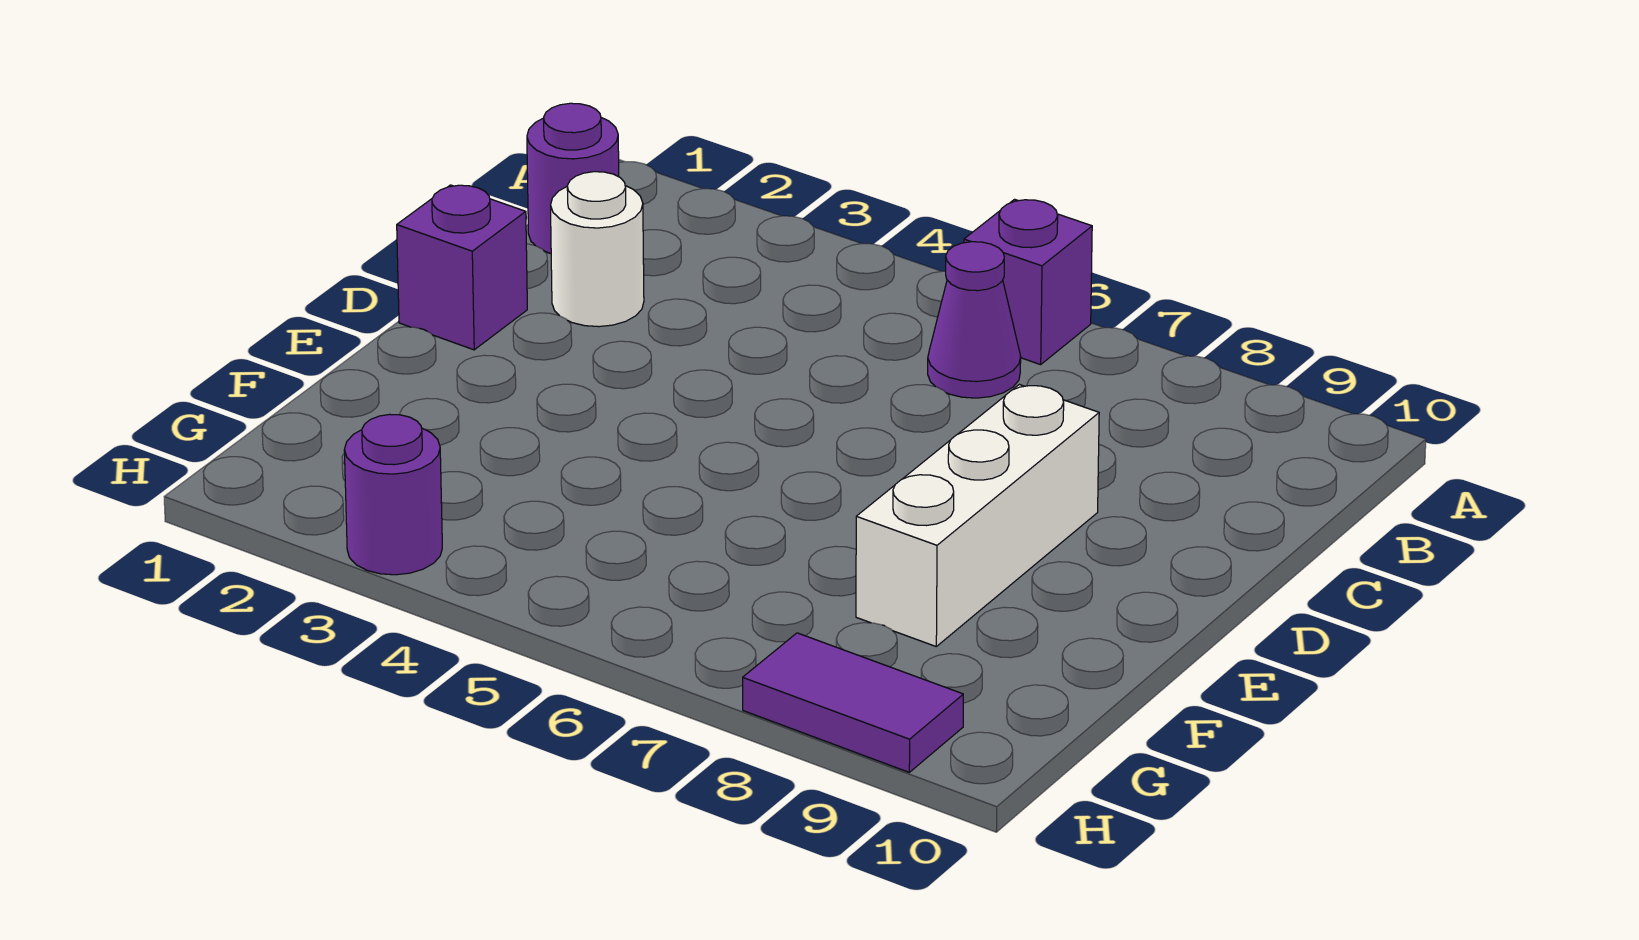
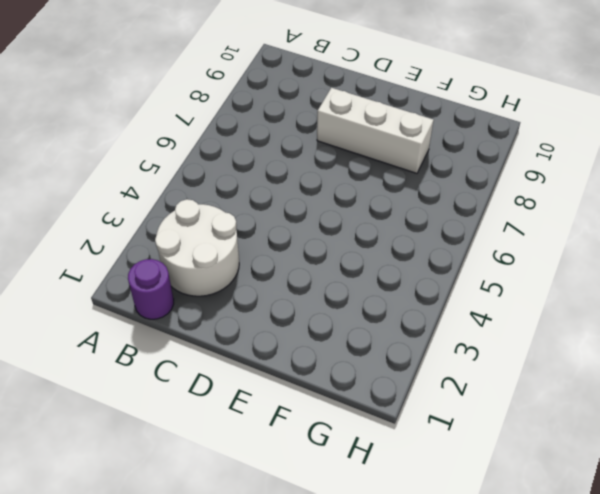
white 2x2 round brick [155,199,239,296] -> white 1x1 round brick [551,172,644,327]
none -> purple 1x1 brick [964,199,1092,365]
none -> purple 1x1 cone [928,242,1021,398]

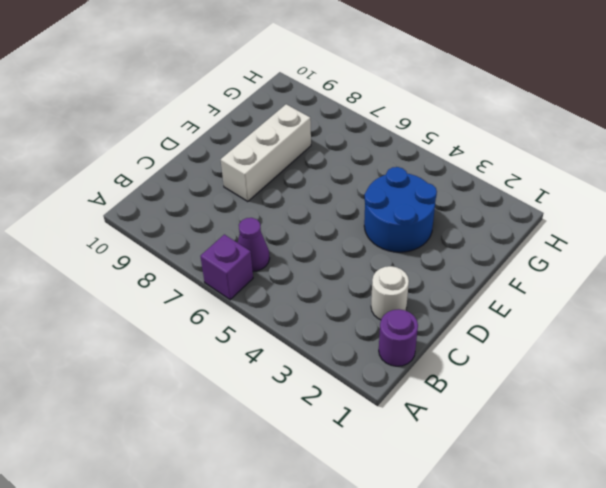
blue 2x2 round brick [364,167,437,252] -> none
none -> purple 1x1 brick [397,185,527,350]
none -> purple 1x1 round brick [344,414,442,575]

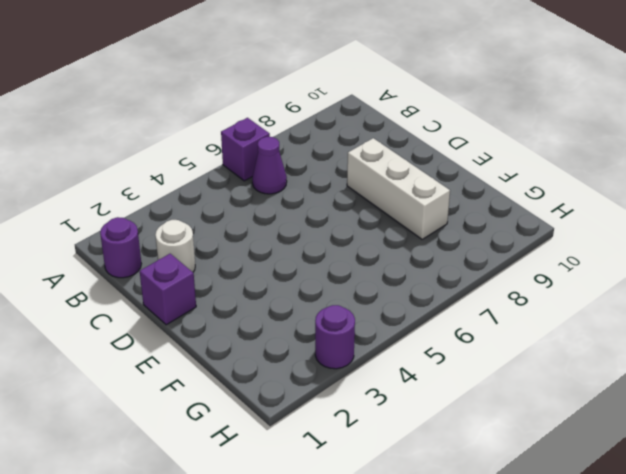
none -> purple 1x2 tile [743,633,963,772]

